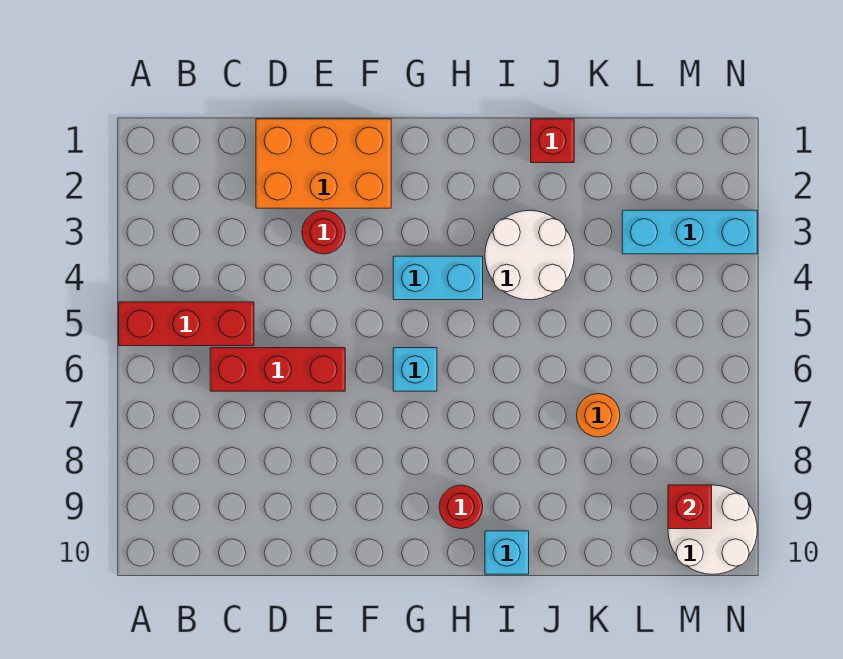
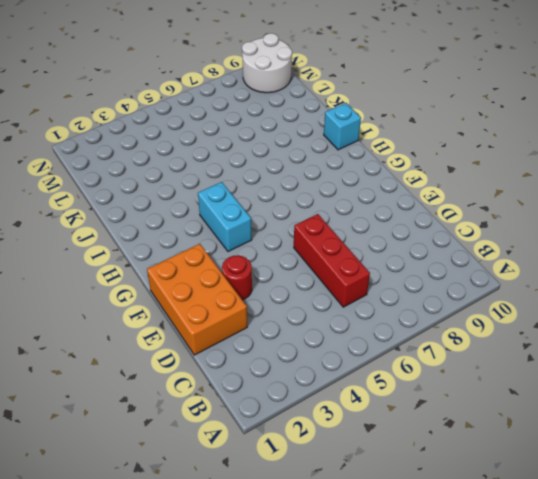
none -> red 1x3 brick [119,302,254,346]
none -> cyan 1x1 brick [393,348,437,391]
none -> red 1x1 round brick [439,485,483,529]

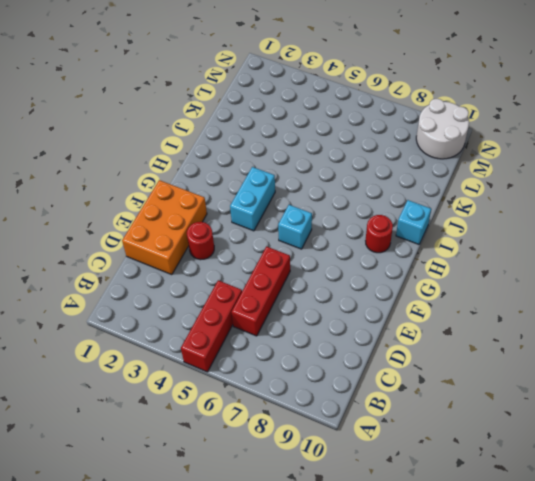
none -> white 2x2 round brick [485,211,574,300]
none -> red 1x1 brick [531,119,574,163]
none -> orange 1x1 round brick [576,394,620,437]

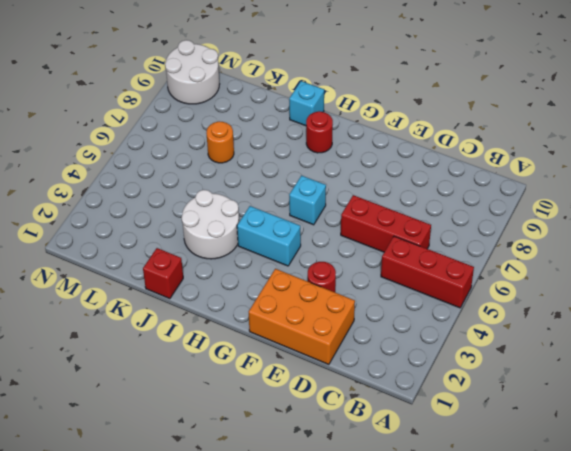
none -> cyan 1x3 brick [622,210,757,254]
none -> red 1x1 brick [668,485,712,529]

